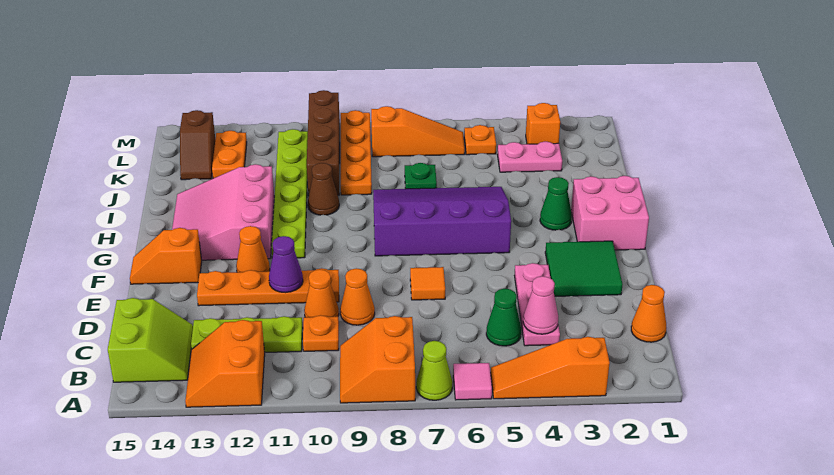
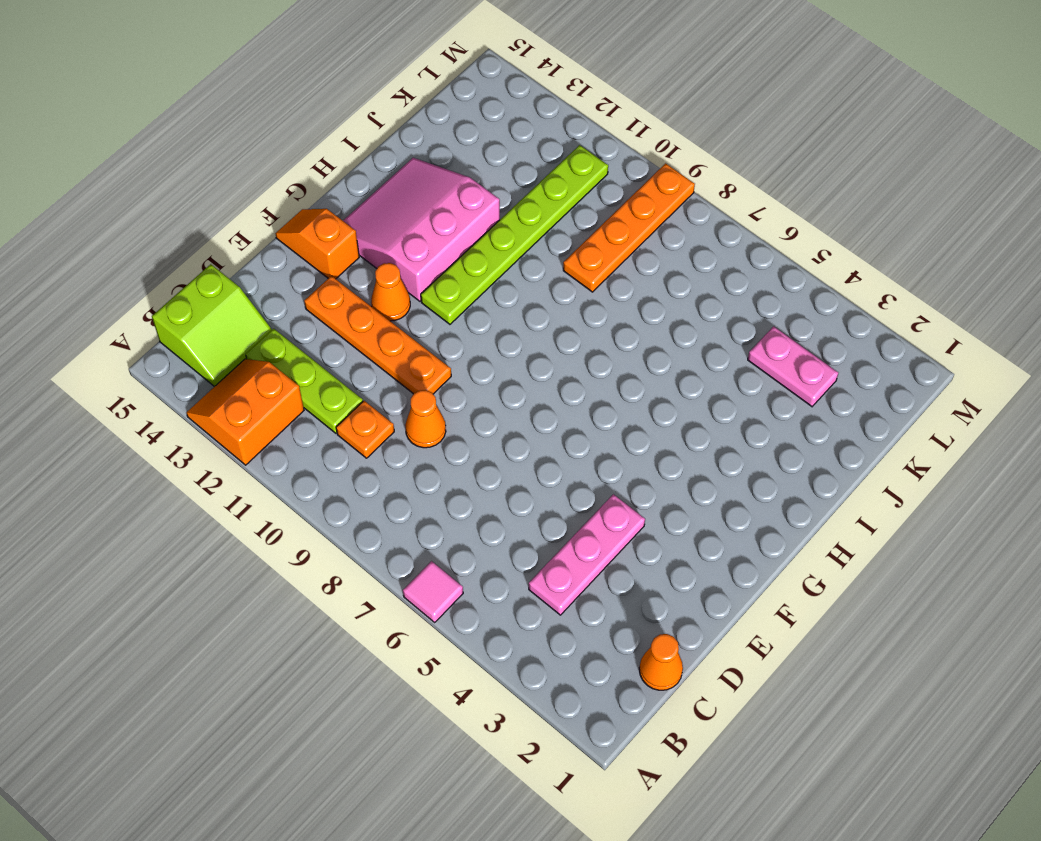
none -> orange 1x3 slope [491,337,610,399]
none -> lime 1x1 cone [416,341,453,400]
none -> orange 2x2 slope [340,316,415,403]
none -> green 1x1 cone [486,289,521,346]

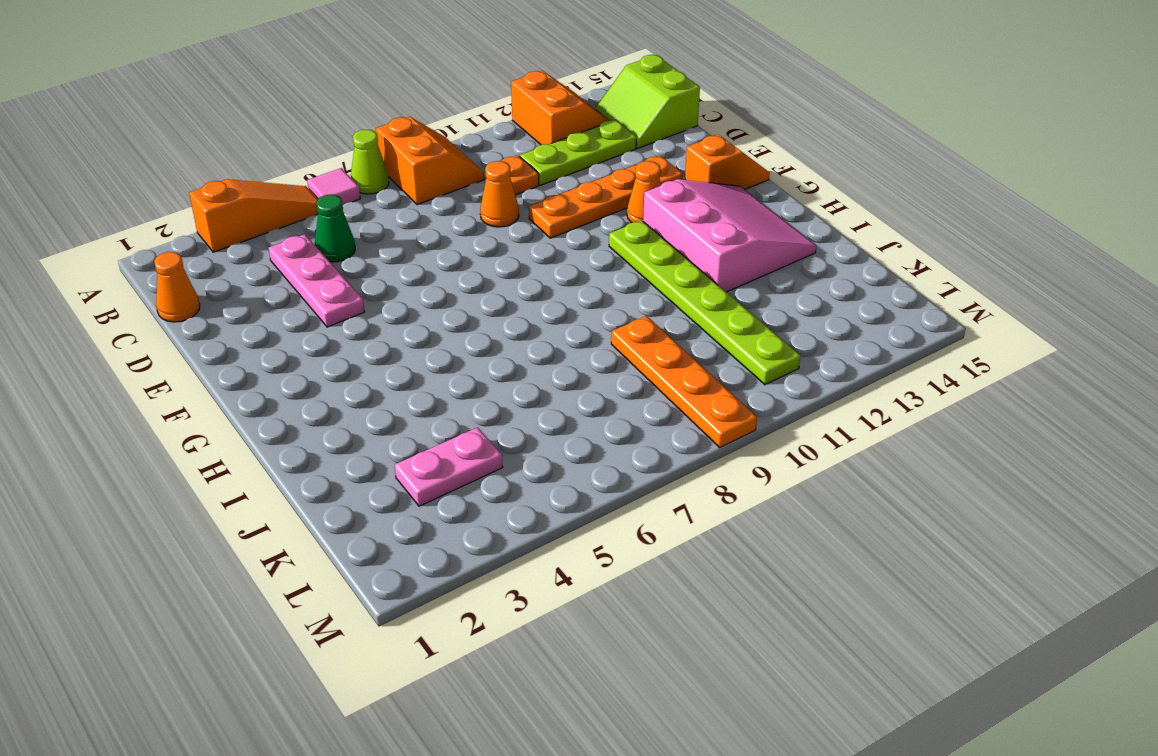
none -> orange 1x1 cone [304,269,339,317]
none -> green 2x2 tile [545,241,623,296]
none -> orange 1x1 tile [410,267,445,300]
none -> pink 2x2 brick [571,176,649,250]

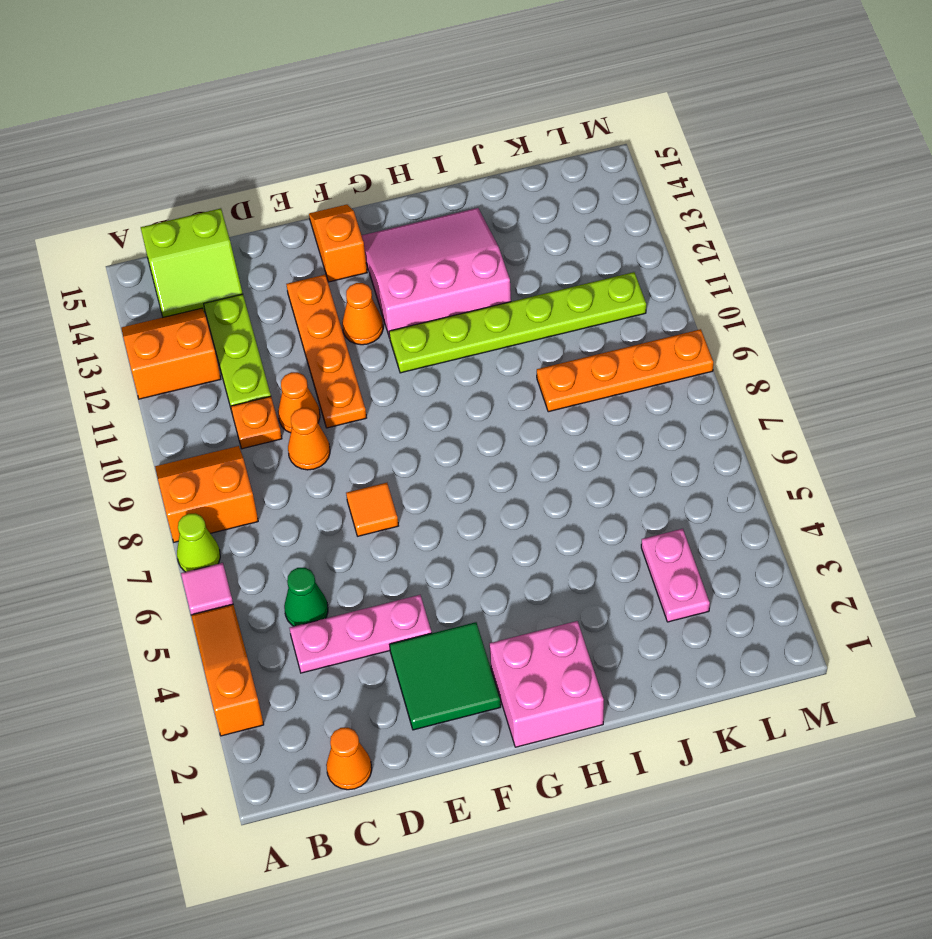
none -> purple 3x4 slope [373,187,511,256]
none -> green 1x1 cone [540,177,572,230]
none -> brown 1x1 cone [308,163,339,215]
none -> green 1x1 plate [405,163,437,189]

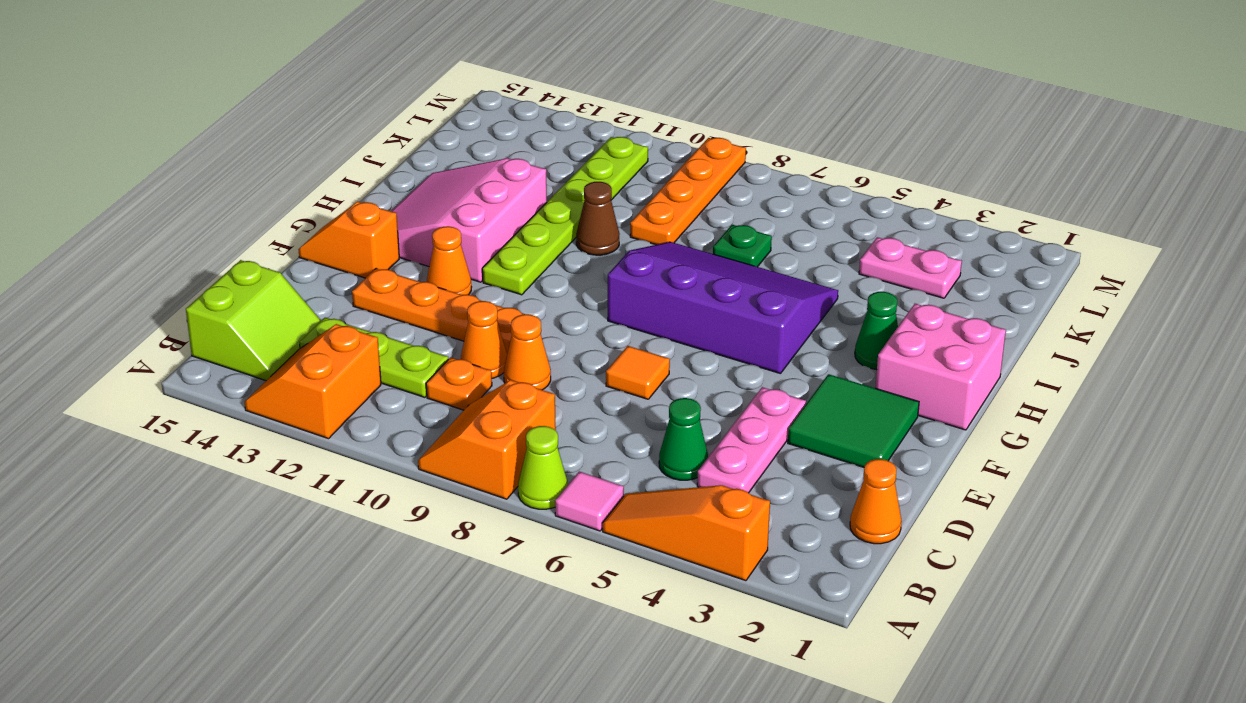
none -> brown 1x4 brick [307,90,340,196]
none -> orange 1x2 plate [212,131,247,178]
none -> brown 1x2 slope [180,110,215,180]
none -> orange 1x1 brick [526,103,560,144]

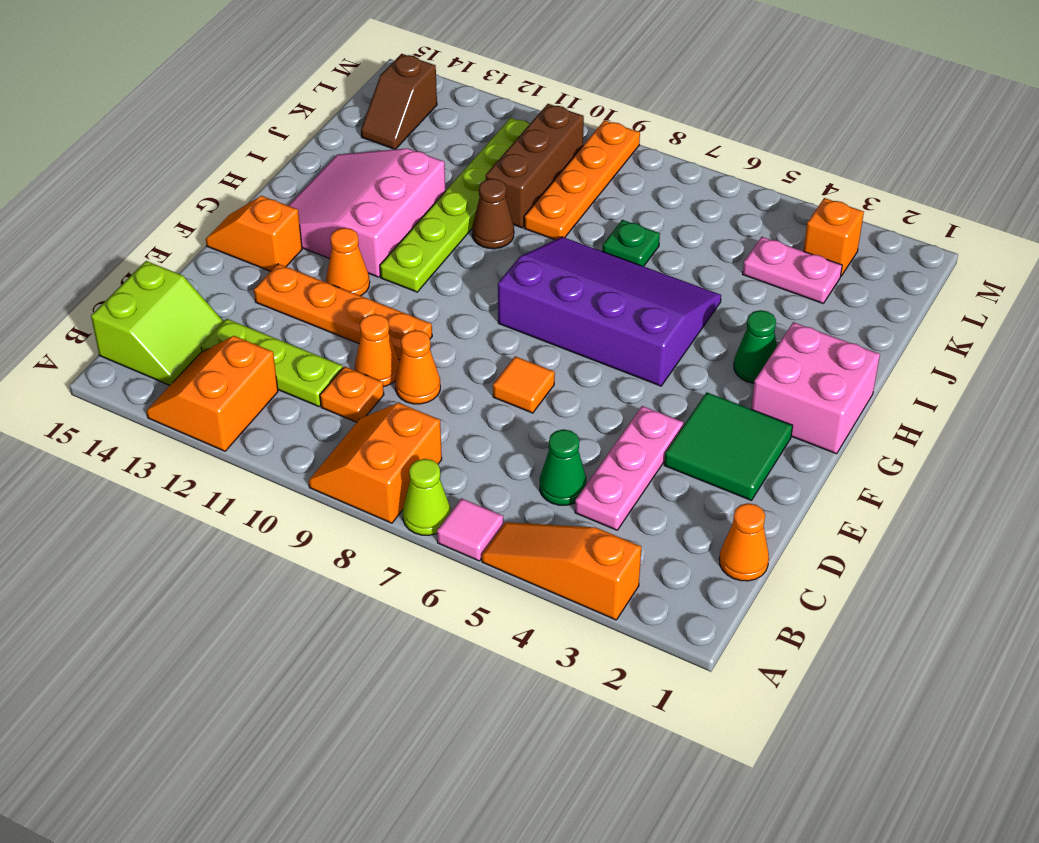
brown 1x3 brick [486,104,584,228] -> brown 1x4 brick [307,90,340,196]
none -> orange 1x2 plate [212,131,247,178]
none -> orange 1x1 plate [464,125,496,155]
none -> orange 1x3 slope [371,106,465,157]
none -> pink 1x1 cone [523,276,558,334]

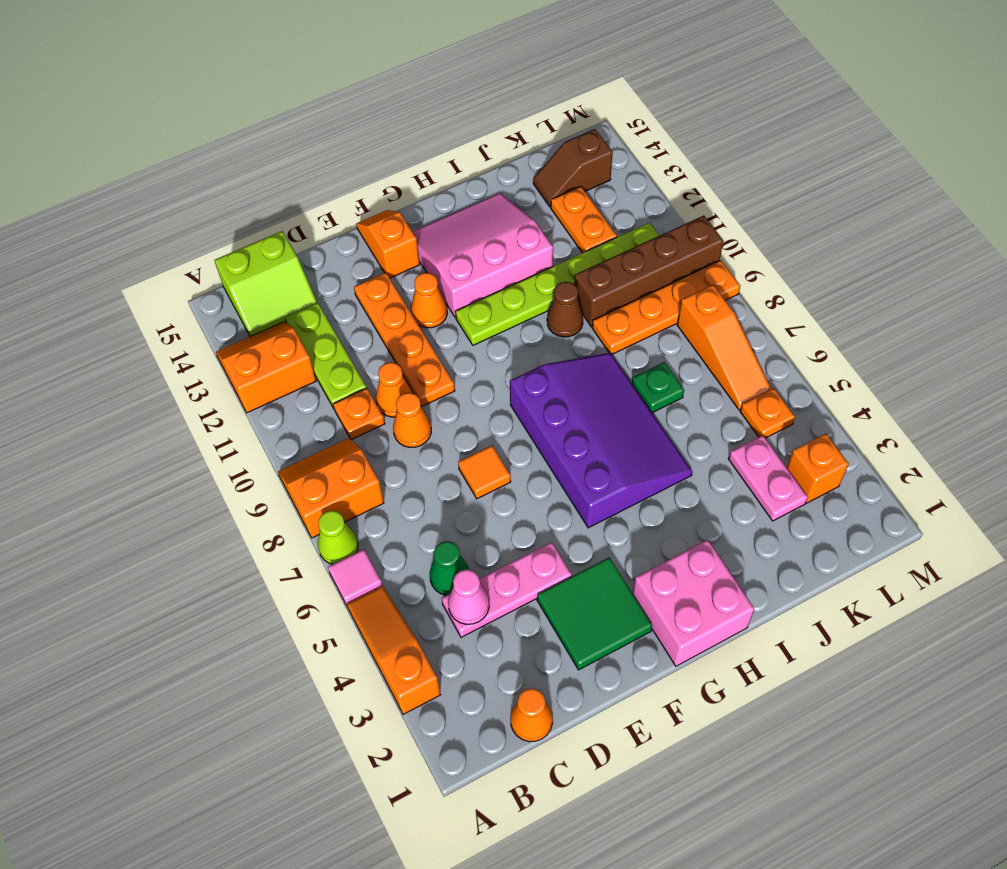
orange 1x2 plate [551,186,617,253] -> orange 1x2 plate turned to [212,131,247,178]
none -> green 1x1 cone [540,177,572,230]
none -> purple 1x1 cone [269,236,303,293]

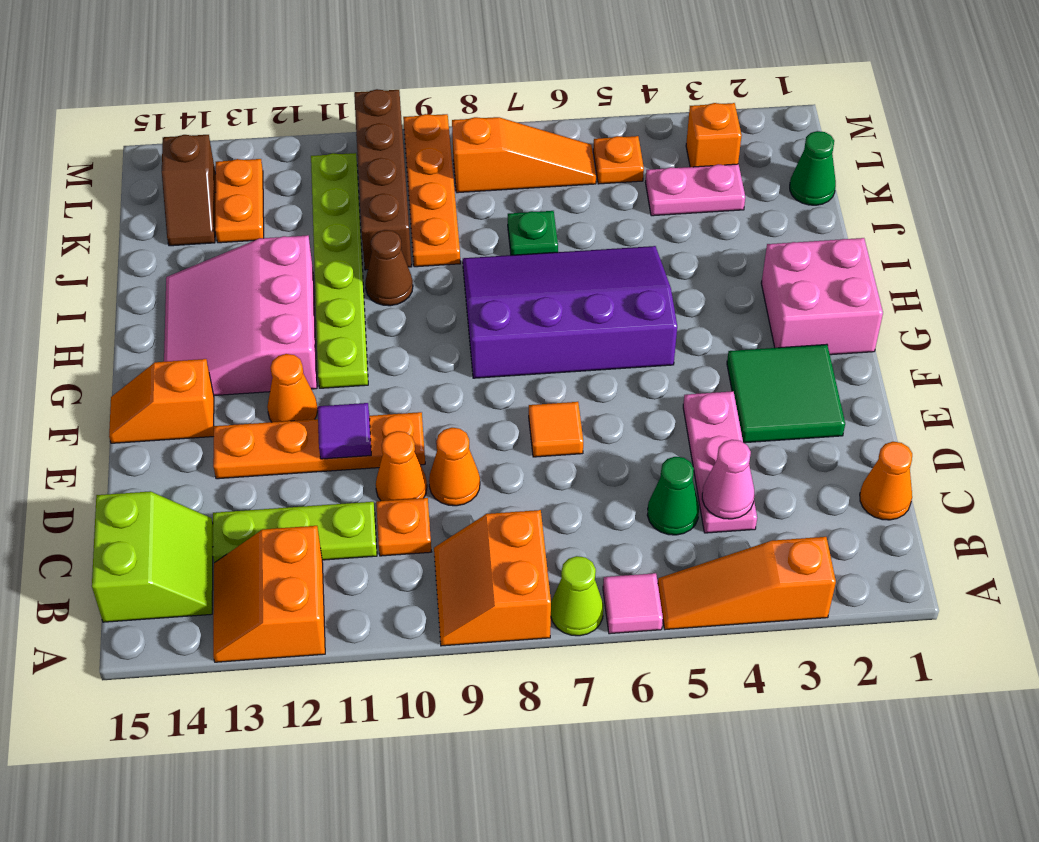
purple 1x1 tile [318,403,371,459] -> purple 1x1 cone [269,236,303,293]
green 1x1 cone [790,131,836,205] -> green 1x1 cone moved to [540,177,572,230]

